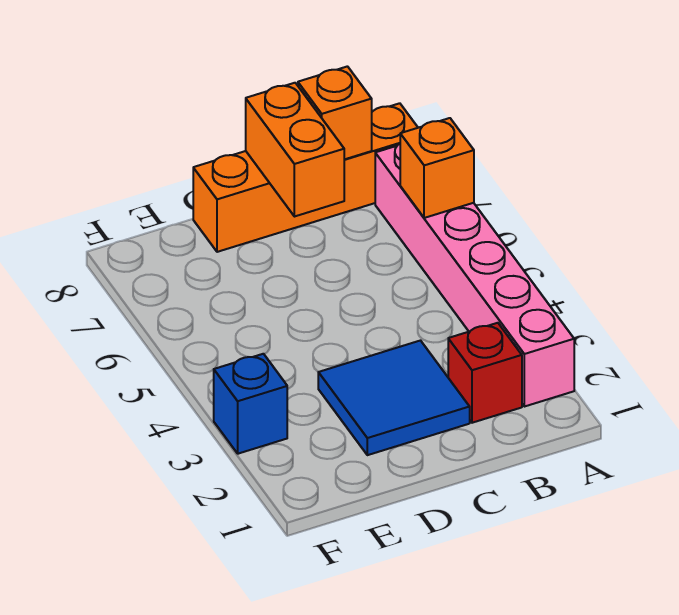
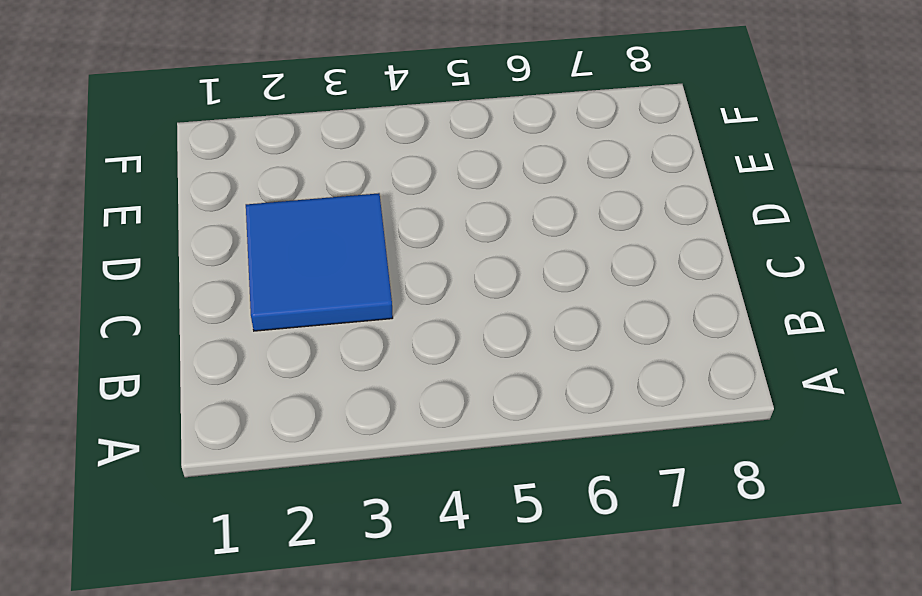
none -> pink 1x6 brick [375,144,574,407]
none -> orange 1x4 brick [193,103,418,252]

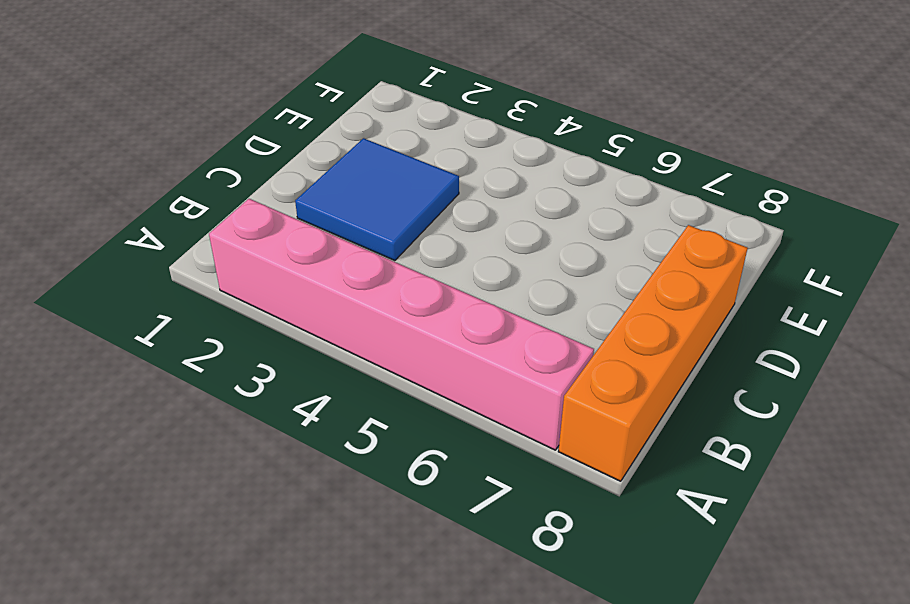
none -> red 1x1 brick [448,323,522,423]
none -> blue 1x1 brick [214,354,287,454]

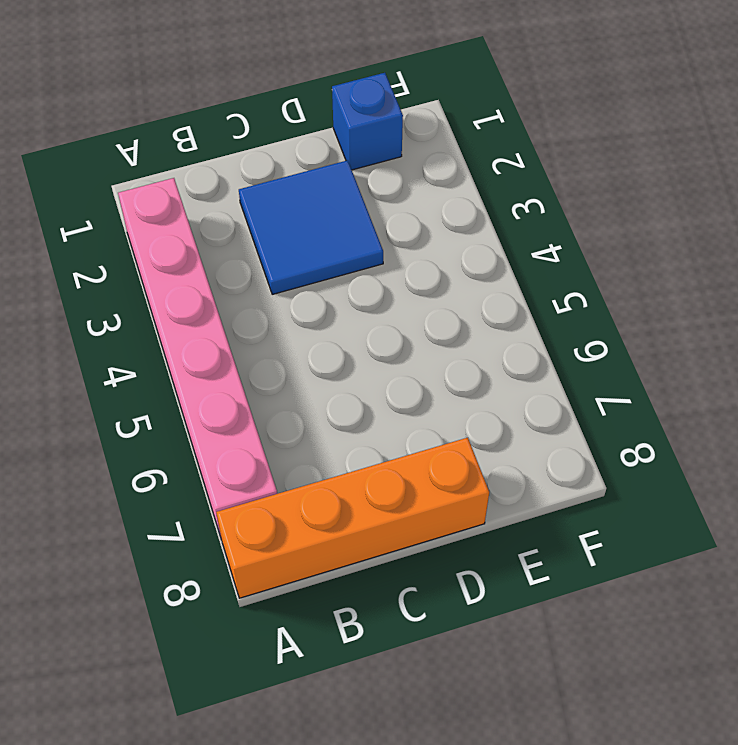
blue 1x1 brick [332,73,403,170] -> blue 1x1 brick moved to [214,354,287,454]
none -> red 1x1 brick [448,323,522,423]
none -> orange 1x1 brick [400,118,474,218]

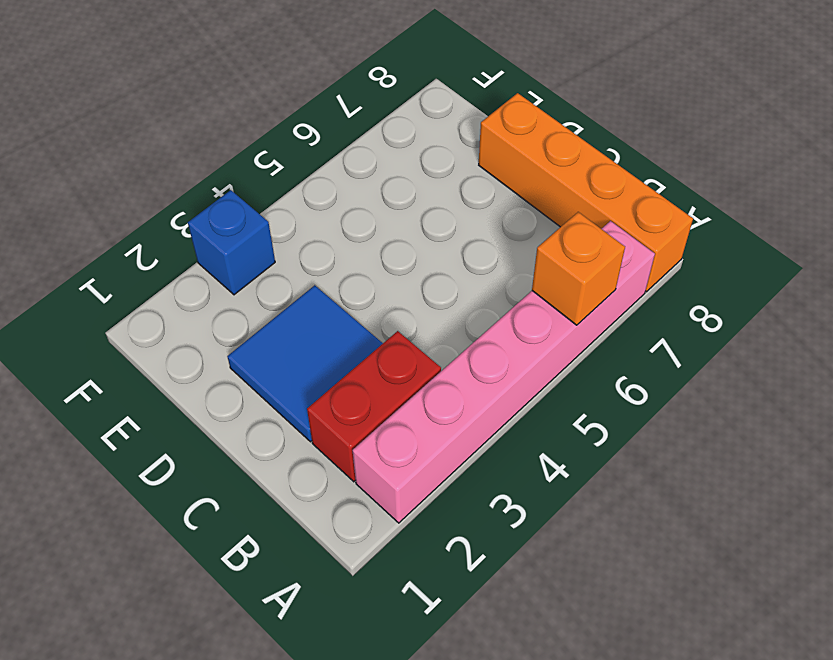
red 1x2 brick [307,331,441,482] -> red 1x1 brick [448,323,522,423]
none -> orange 1x1 brick [298,66,372,159]
none -> orange 1x2 brick [246,83,344,217]

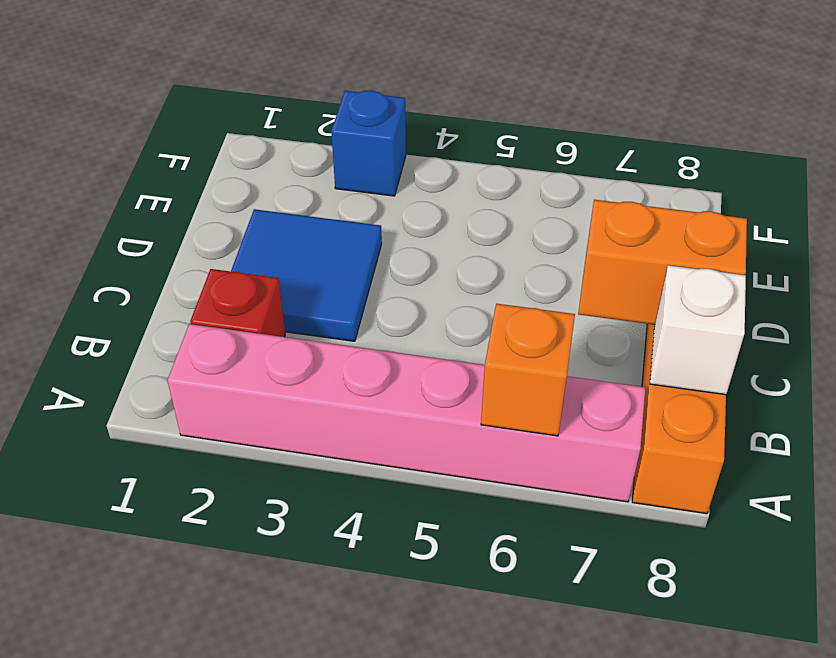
white 1x1 brick [650,265,746,395] -> orange 1x1 brick [298,66,372,159]

